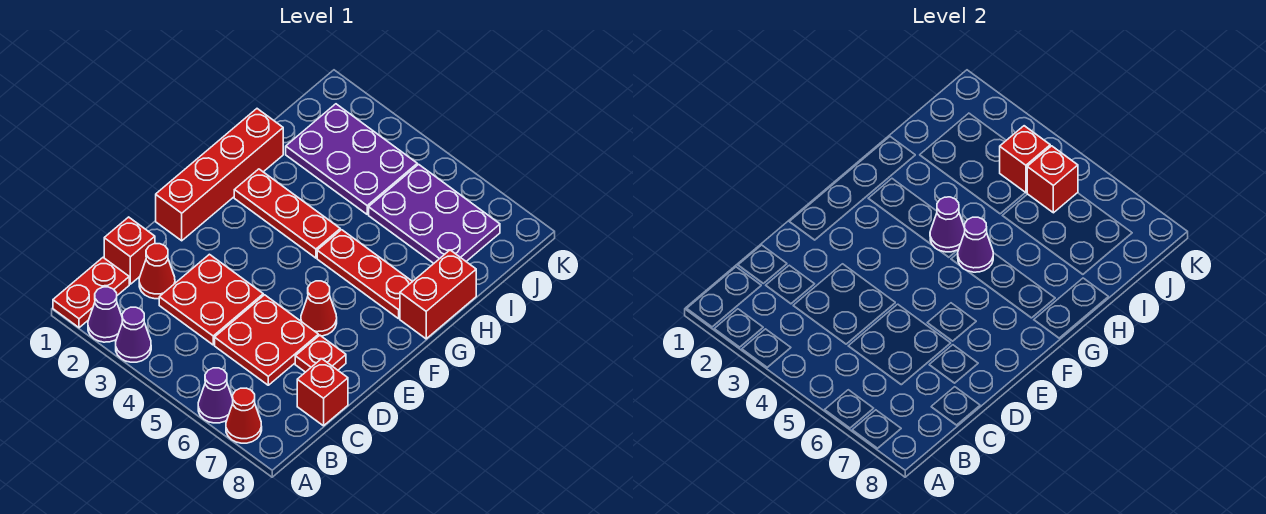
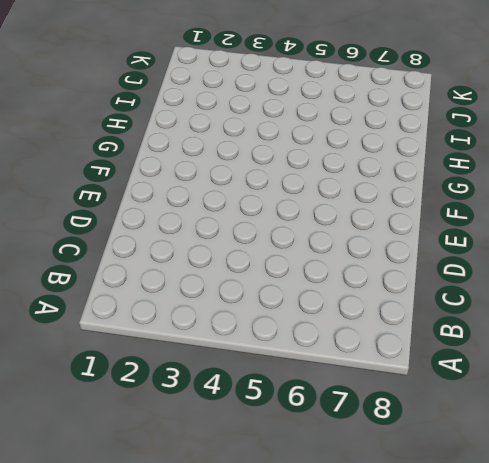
none -> red 1x2 plate [53,258,129,328]
none -> purple 1x1 cone [88,287,122,342]
none -> purple 1x1 cone [116,307,151,362]

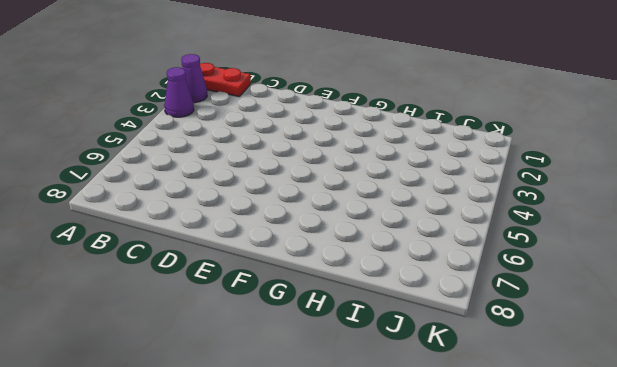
none -> purple 1x1 cone [198,368,233,423]
none -> red 1x1 cone [226,388,262,443]
none -> red 1x1 brick [104,217,155,284]

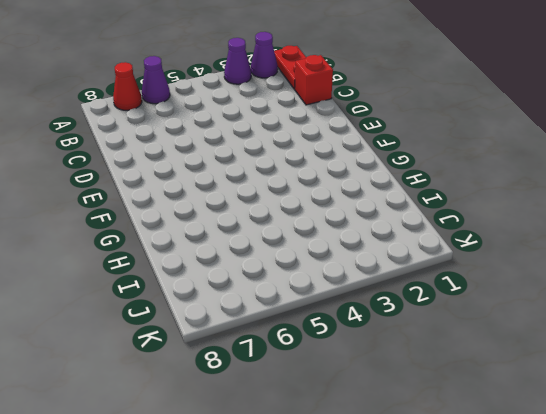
none -> red 1x1 cone [139,244,175,299]
none -> red 2x2 plate [159,254,263,345]
none -> red 2x2 plate [215,295,318,385]

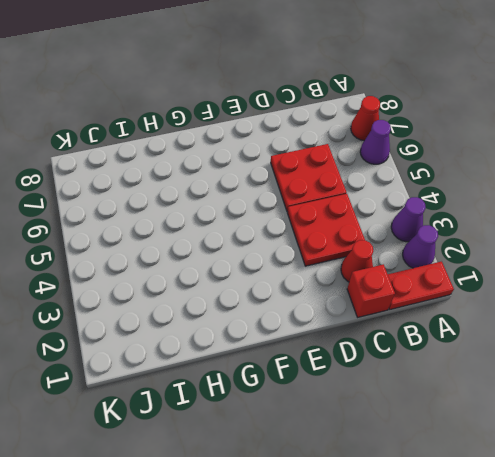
none -> red 1x1 brick [297,359,348,426]
none -> red 1x1 plate [295,335,346,372]
none -> red 1x4 brick [156,109,283,241]

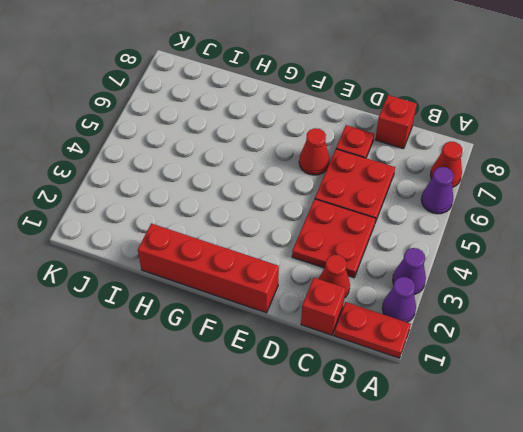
none -> red 1x3 plate [234,169,340,258]
none -> red 1x3 plate [317,230,413,319]
none -> red 1x2 brick [400,250,476,339]

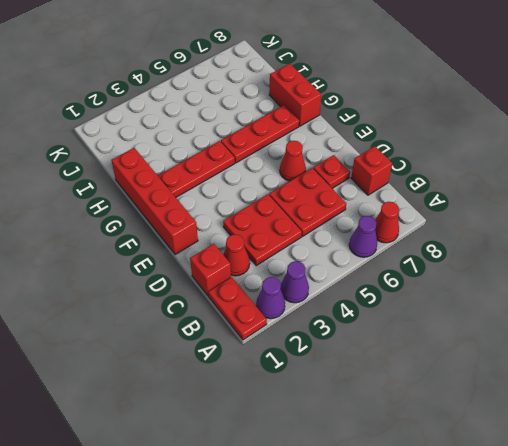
none -> purple 2x3 plate [286,104,417,214]
none -> purple 2x3 plate [369,164,500,263]
none -> purple 1x1 cone [930,197,965,252]

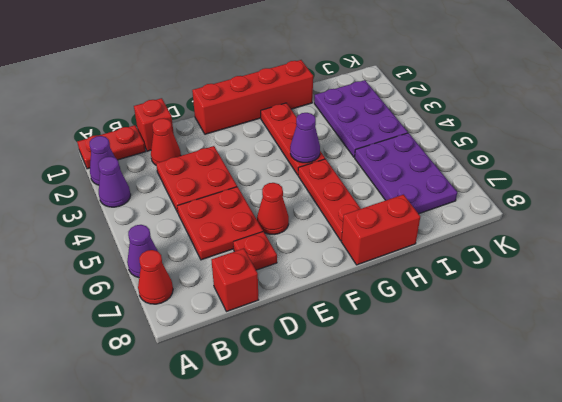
none -> purple 1x1 cone [958,217,993,272]
none -> red 1x1 brick [1000,126,1050,193]
none -> red 1x1 brick [1027,146,1078,213]

